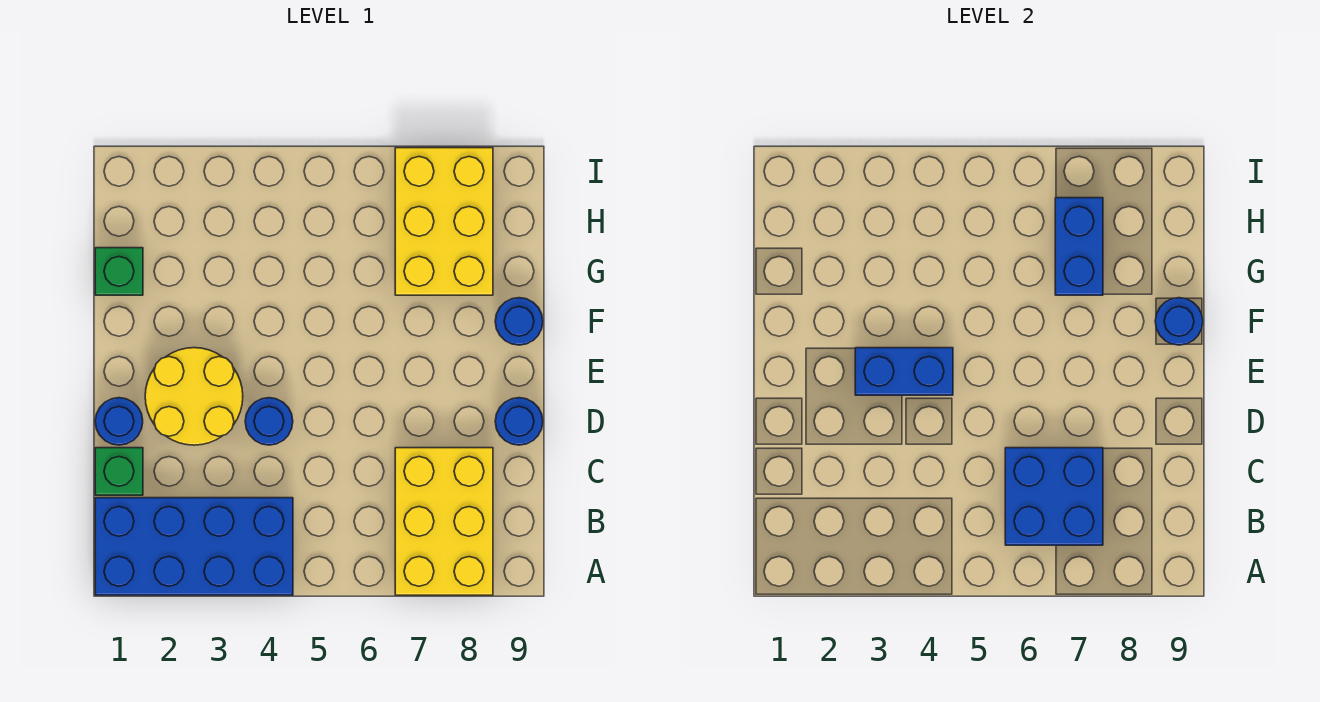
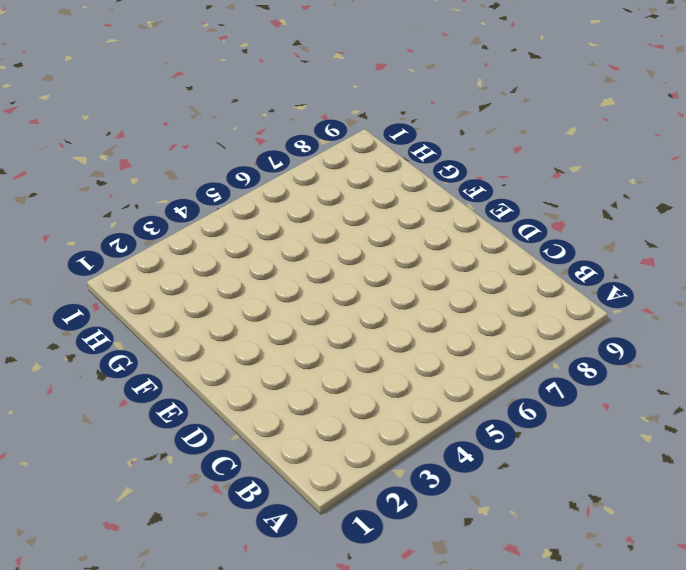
none -> blue 2x4 brick [95,498,293,595]
none -> yellow 2x3 brick [395,448,493,595]
none -> green 1x1 brick [95,448,143,495]

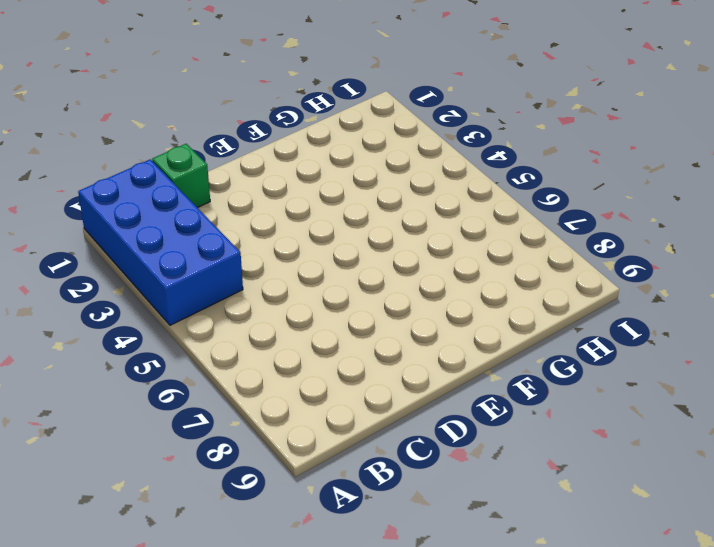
none -> yellow 2x3 brick [395,448,493,595]
none -> blue 1x1 round brick [95,398,143,445]
none -> yellow 2x2 round brick [145,348,243,445]

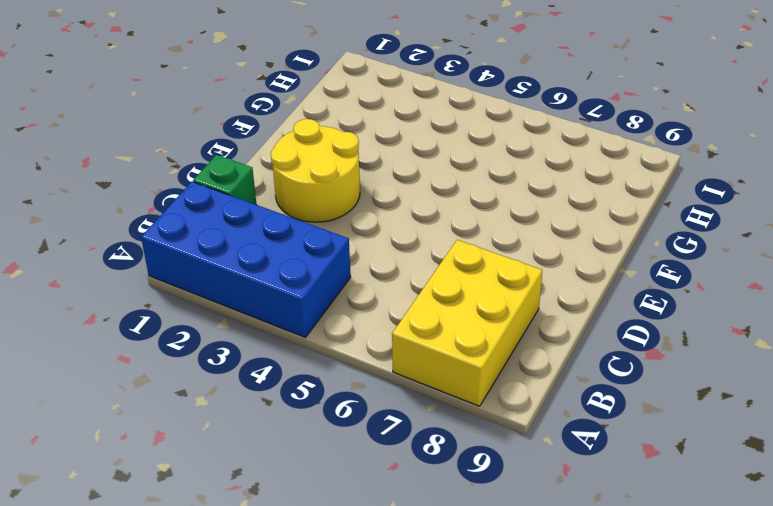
none -> blue 1x1 round brick [95,398,143,445]
none -> blue 1x1 round brick [245,398,293,445]
none -> blue 1x1 round brick [495,398,543,445]

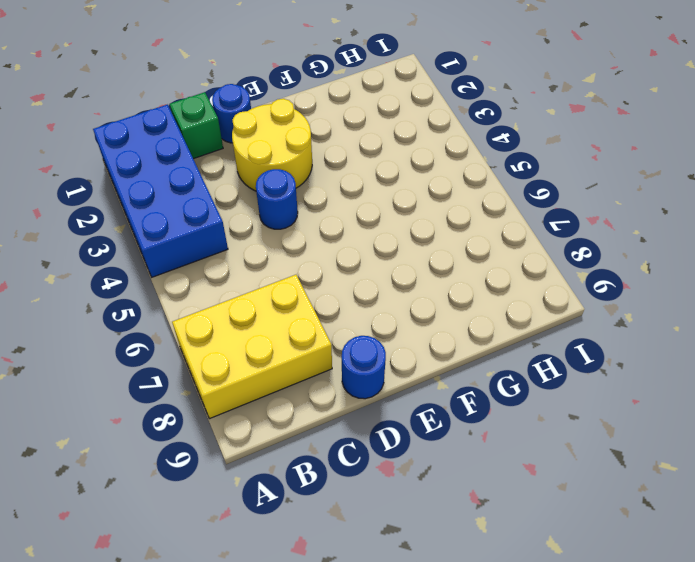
none -> blue 1x1 round brick [495,298,543,345]
none -> green 1x1 brick [95,248,143,295]
none -> yellow 2x3 brick [395,148,493,295]

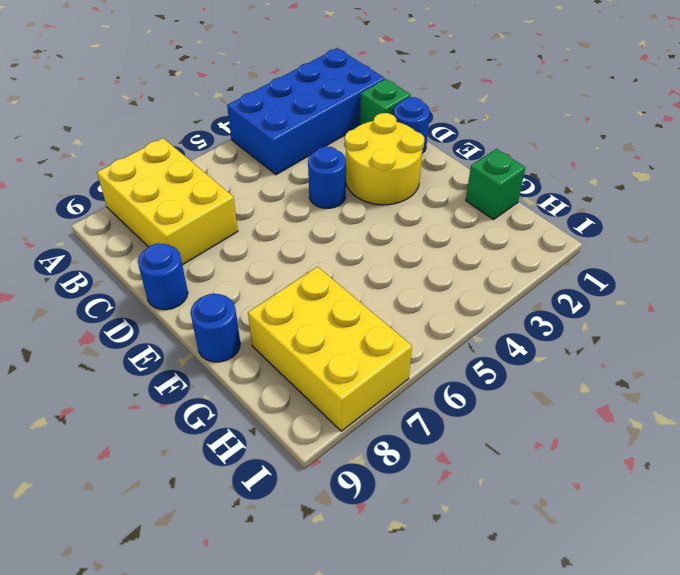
none -> blue 2x2 brick [1005,448,1103,545]
none -> blue 1x2 brick [855,348,953,395]
none -> blue 1x1 round brick [1155,298,1203,345]

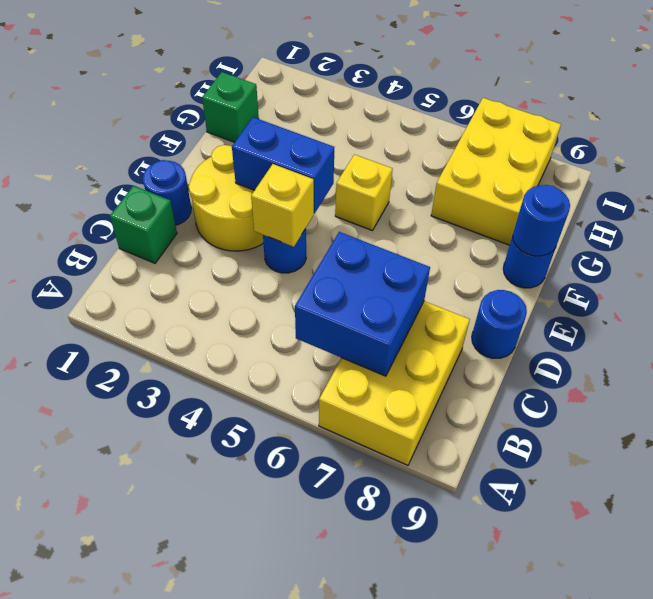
yellow 1x1 brick [251,164,314,247] -> none
yellow 1x1 brick [335,154,393,231] -> none
none -> blue 2x4 brick [95,498,293,595]
none -> blue 1x2 brick [1055,198,1103,295]

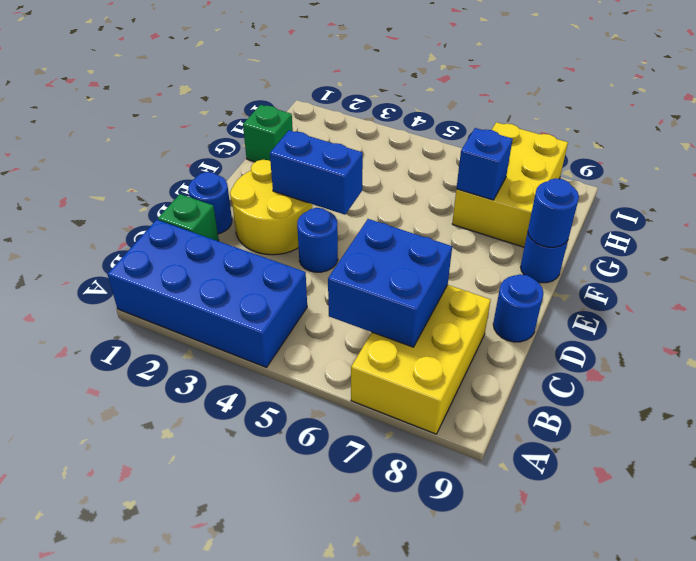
blue 1x1 brick [456,128,513,200] -> blue 1x2 brick [1055,198,1103,295]

